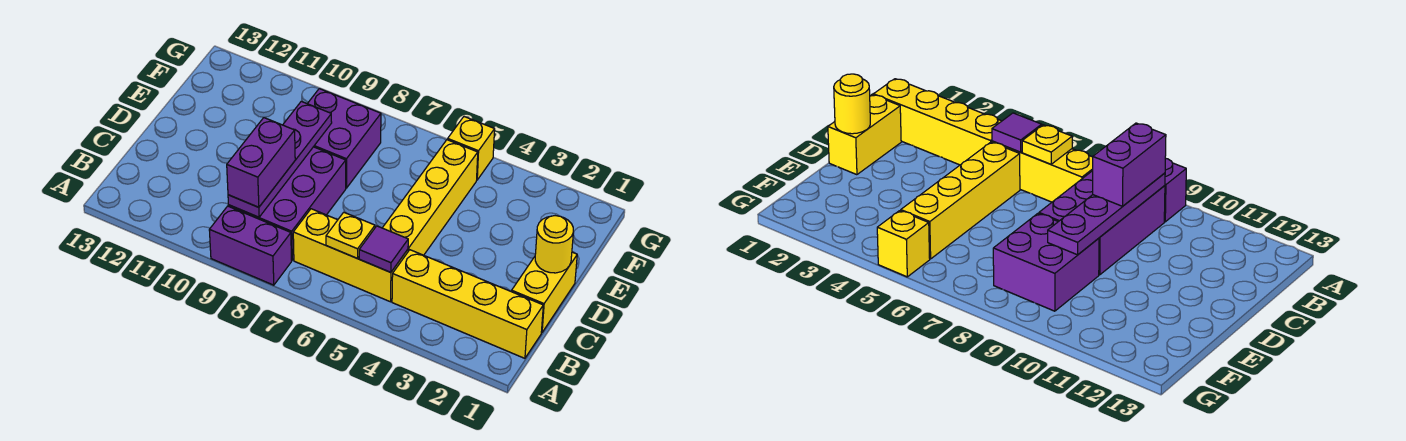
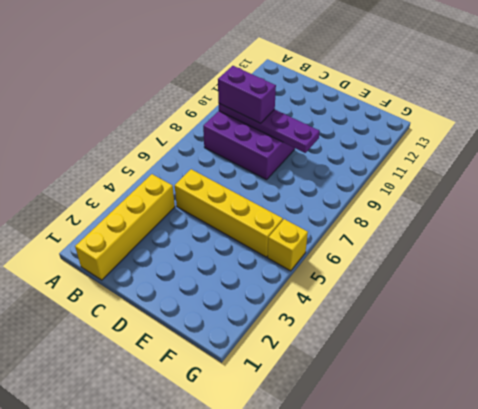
none -> purple 1x2 brick [209,206,292,285]
none -> yellow 1x3 brick [293,209,408,302]
none -> yellow 1x2 brick [512,252,577,333]

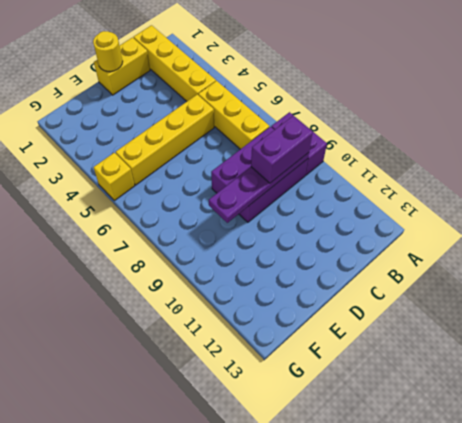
none -> purple 2x2 brick [307,89,381,188]
none -> purple 1x1 tile [359,226,408,272]
none -> yellow 1x1 plate [326,212,375,259]

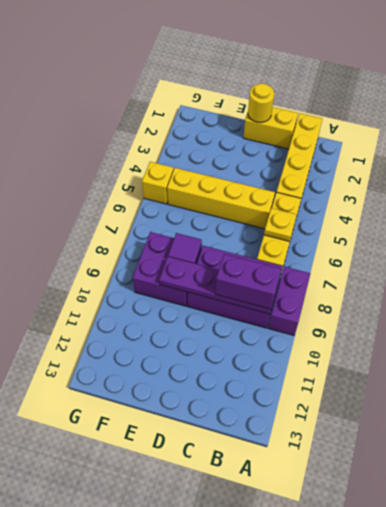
purple 1x1 tile [168,233,202,263] -> purple 1x1 tile moved to [359,226,408,272]

